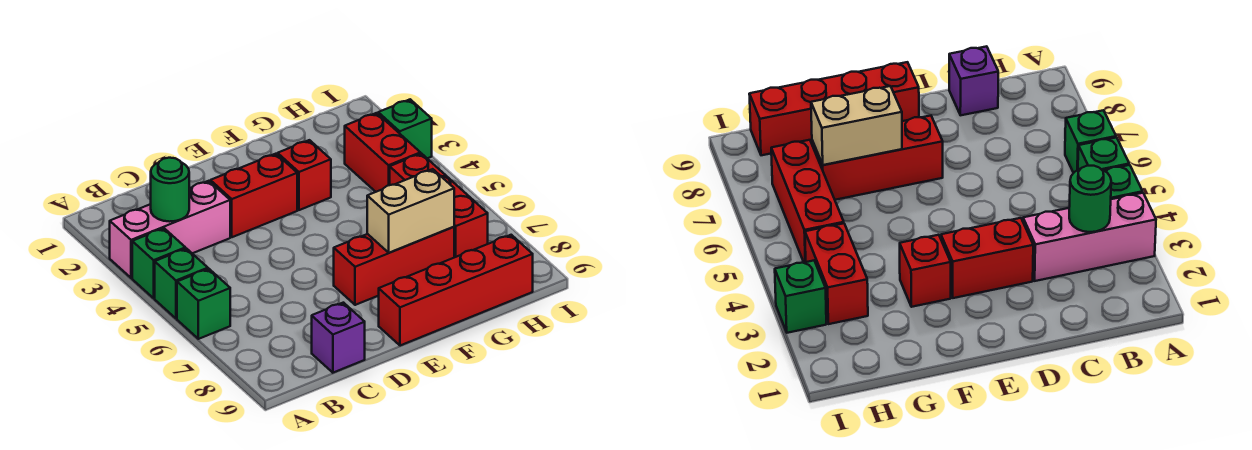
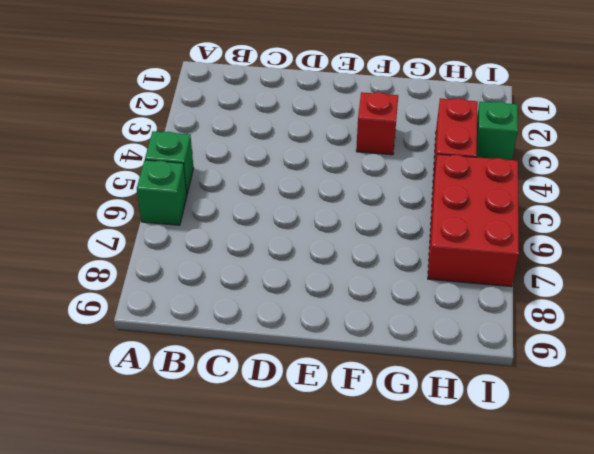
red 2x3 brick [428,154,519,287] -> red 1x3 brick [390,154,488,257]
none -> pink 1x3 brick [110,181,230,278]
none -> green 1x1 brick [132,228,185,298]
none -> purple 1x1 brick [312,303,365,373]

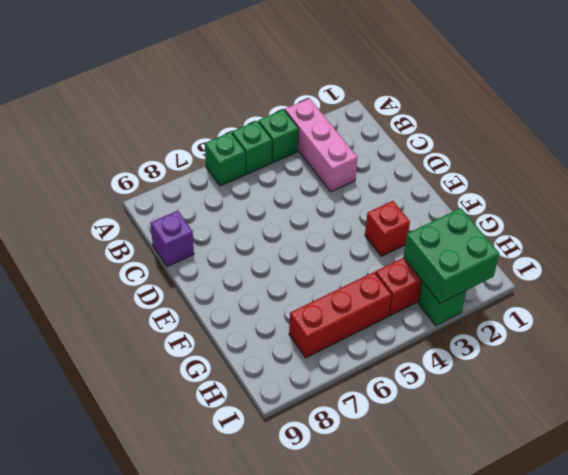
green 2x2 brick [403,208,499,303] -> none
none -> red 1x2 brick [210,154,297,237]
none -> red 1x3 brick [334,227,454,305]
none -> red 1x4 brick [379,235,533,346]

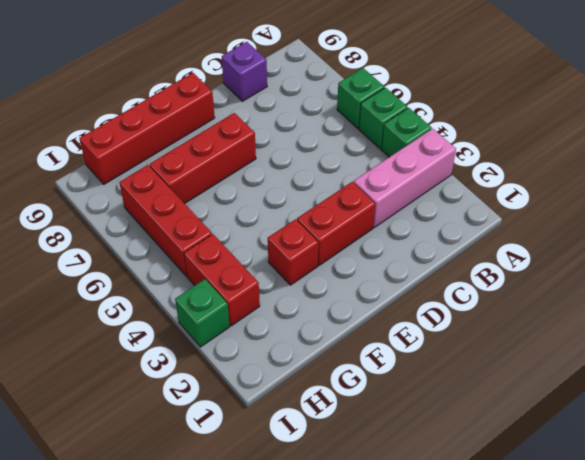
none -> green 1x1 round brick [151,158,189,222]
none -> tan 1x2 brick [367,169,454,253]

